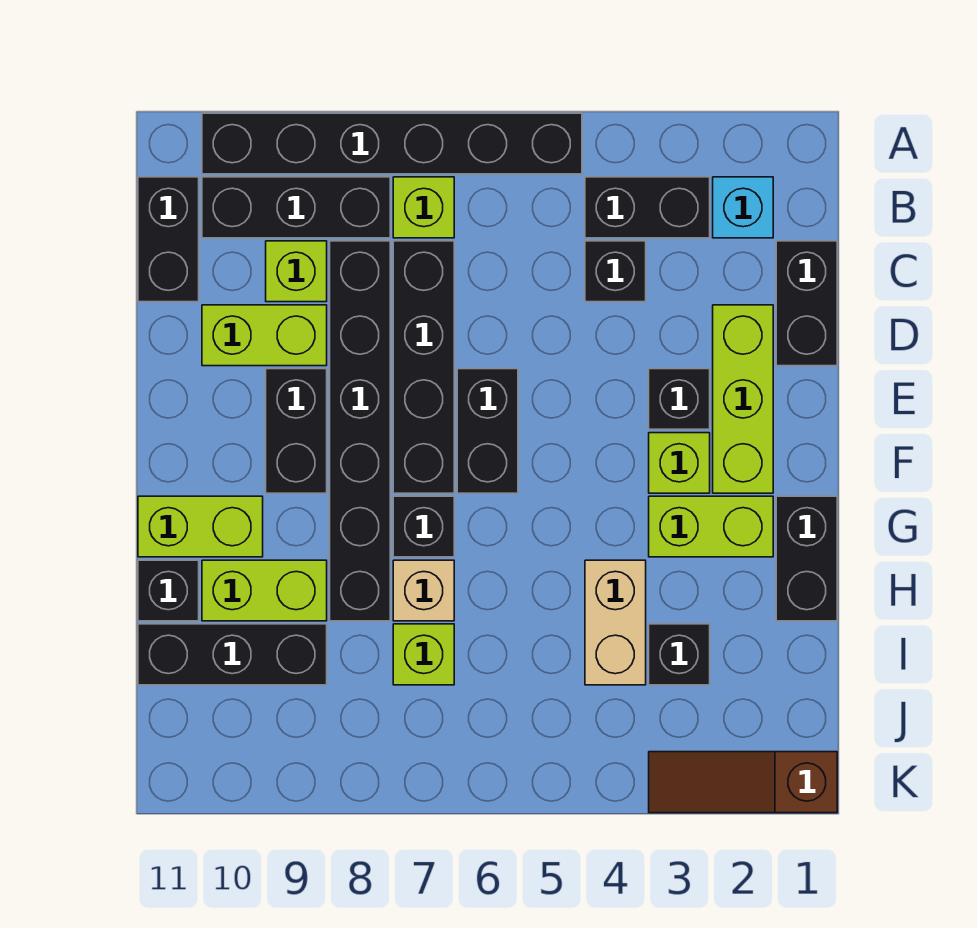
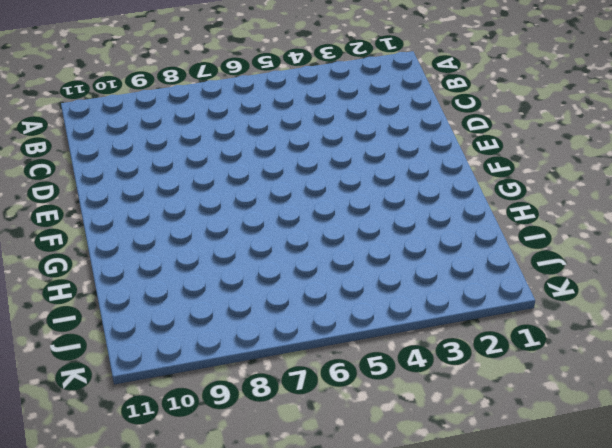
none -> black 1x6 brick [202,113,582,174]
none -> cyan 1x1 brick [713,177,773,238]
none -> black 1x2 brick [585,177,710,238]

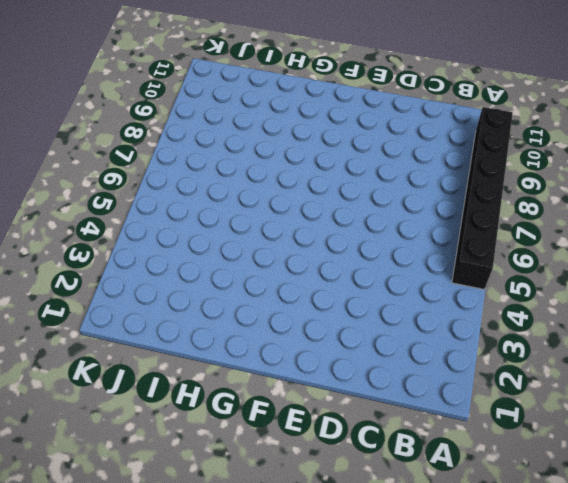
none -> cyan 1x1 brick [713,177,773,238]
none -> black 1x2 brick [585,177,710,238]
none -> lime 1x1 brick [393,177,454,238]

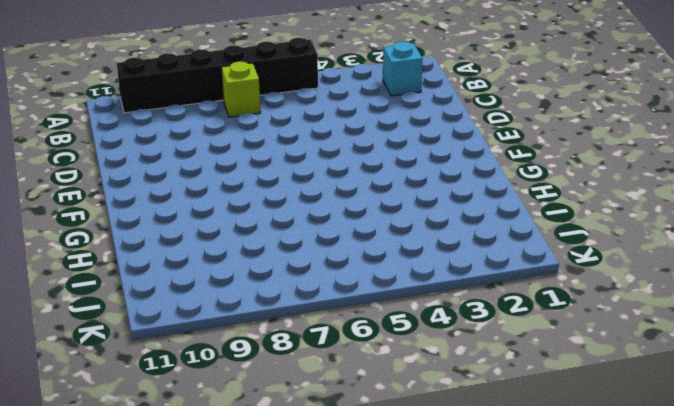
none -> black 1x2 brick [585,177,710,238]
none -> black 1x3 brick [202,177,390,238]
none -> black 1x2 brick [138,177,199,302]

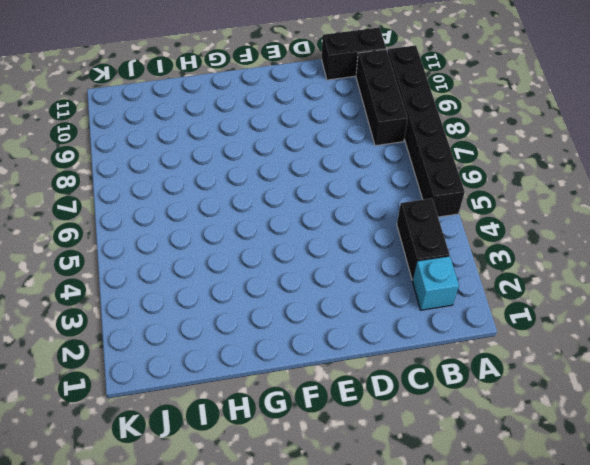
none -> lime 1x1 brick [393,177,454,238]
none -> black 1x2 brick [776,241,837,366]
none -> black 1x1 brick [585,241,646,302]

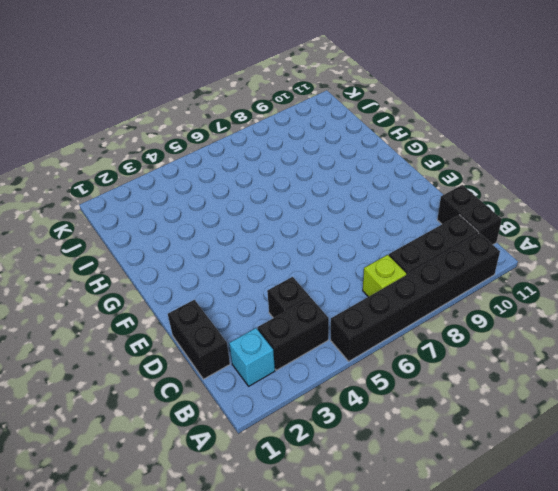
none -> black 1x4 brick [393,241,454,493]
none -> black 1x6 brick [330,241,390,621]
none -> lime 1x1 brick [266,241,327,302]

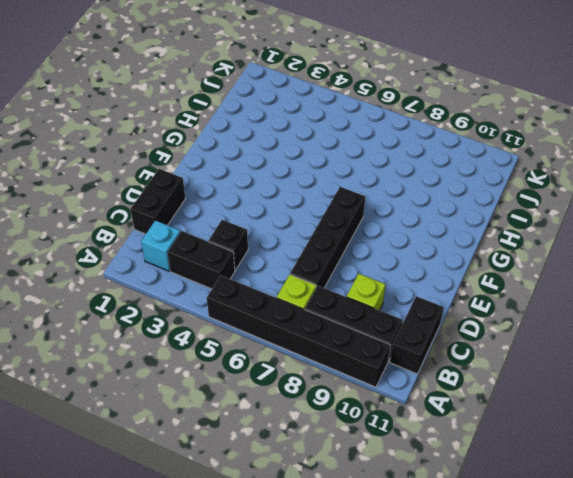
none -> black 1x6 brick [330,241,390,621]
none -> lime 1x3 brick [713,305,773,493]
none -> lime 1x2 brick [202,305,327,366]

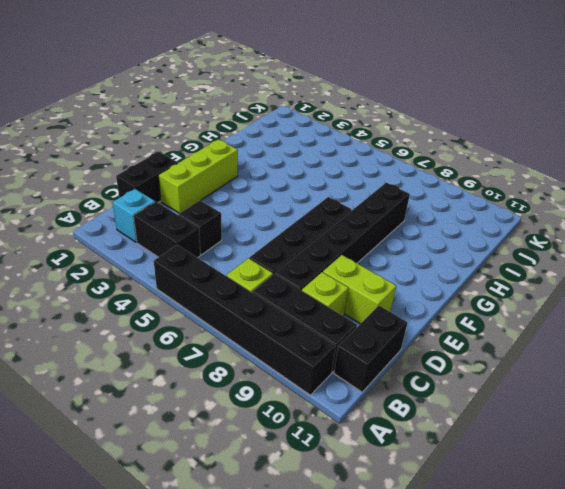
none -> black 1x1 brick [649,369,710,429]
none -> black 1x2 brick [457,369,518,493]
none -> black 1x2 brick [266,369,327,493]

